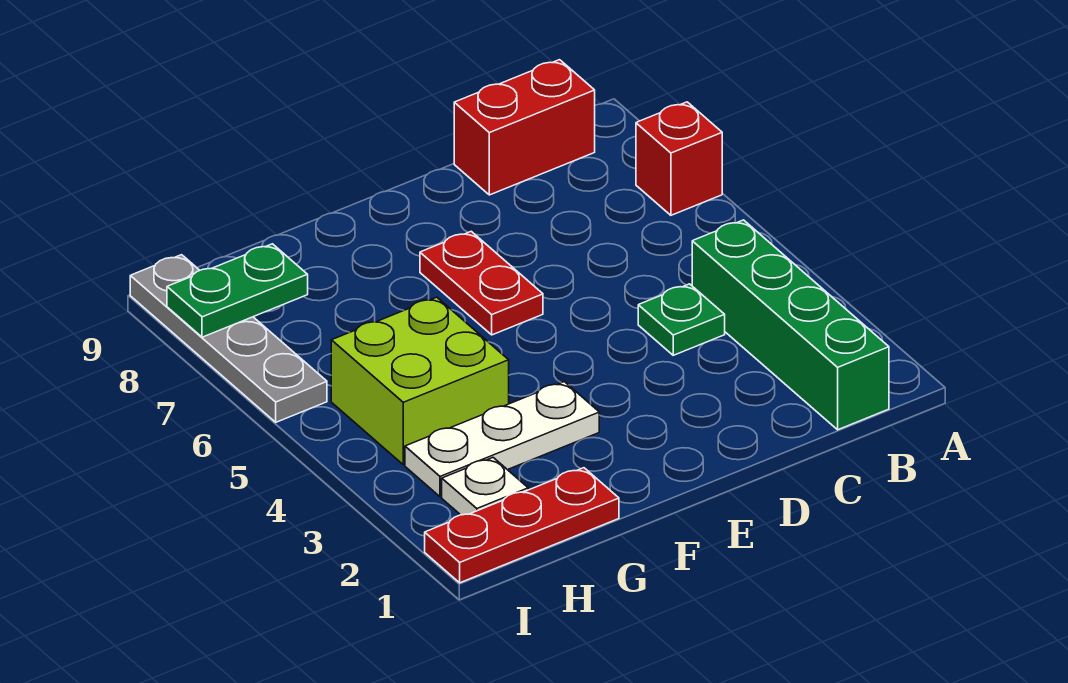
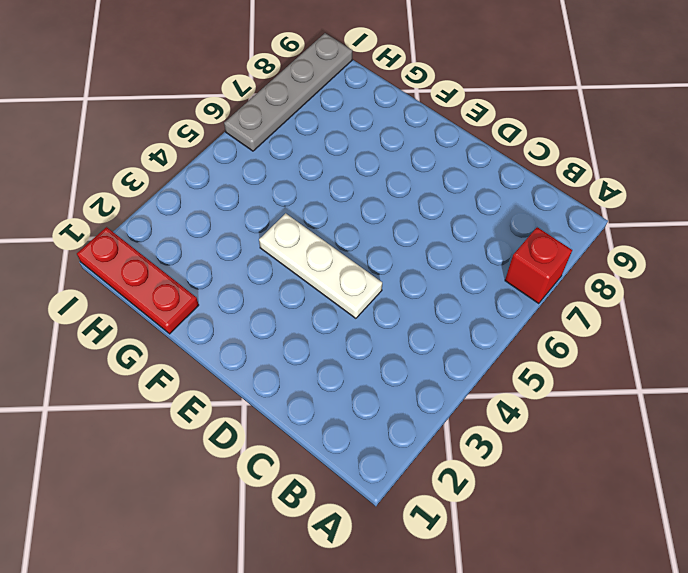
white 1x3 plate [259,213,382,318] -> white 1x3 plate moved to [405,382,599,497]
none -> green 1x4 brick [692,220,889,430]
none -> red 1x2 brick [454,60,595,195]

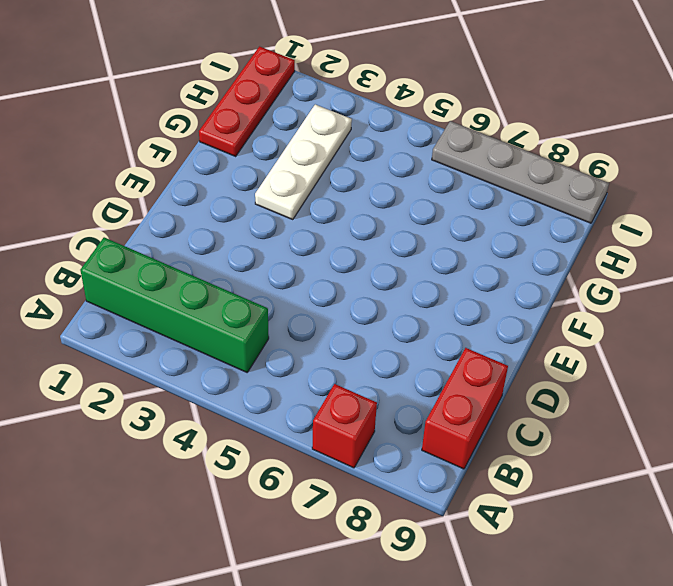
none -> green 1x1 plate [638,284,725,355]
none -> red 1x2 plate [420,232,543,335]

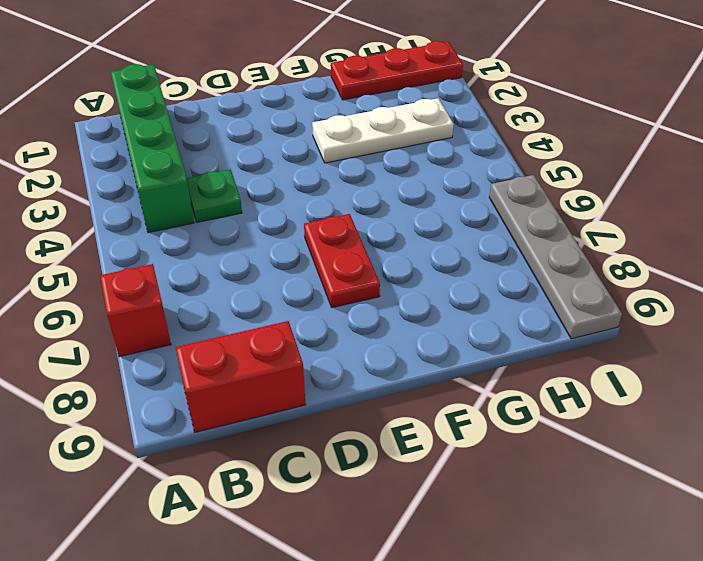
none -> lime 2x2 brick [331,297,509,465]
none -> white 1x1 plate [442,458,528,515]

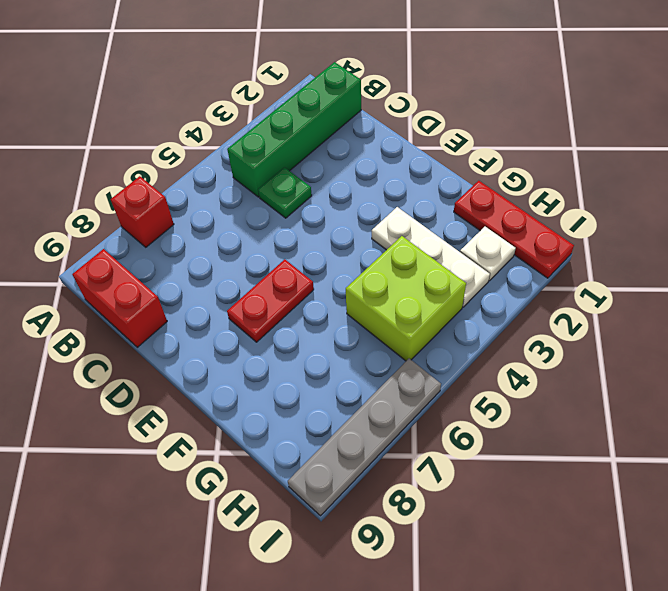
none -> green 1x2 plate [167,244,308,337]

